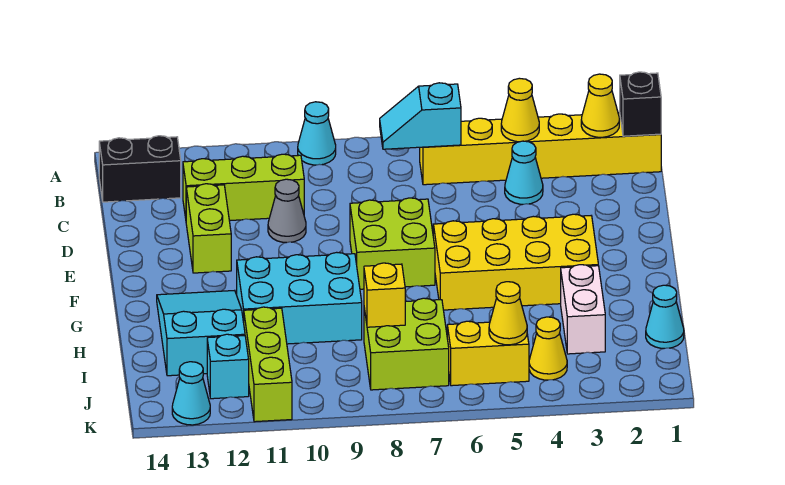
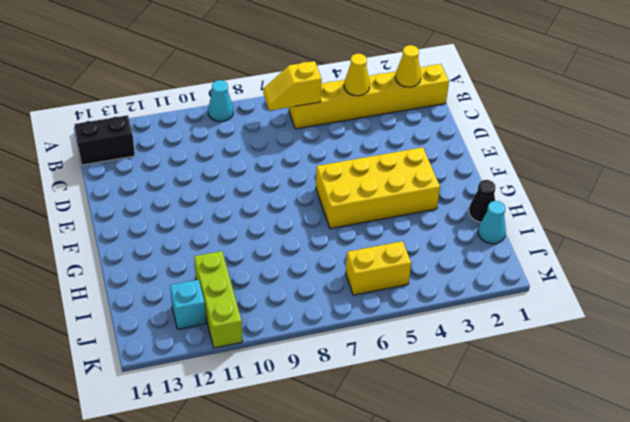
yellow 1x2 slope [263,61,322,111] -> cyan 1x2 slope [380,83,461,149]
black 1x1 cone [469,180,495,222] -> none
none -> cyan 1x1 cone [505,141,543,204]
none -> lime 1x3 brick [183,154,304,221]
none -> grey 1x1 cone [268,179,306,243]

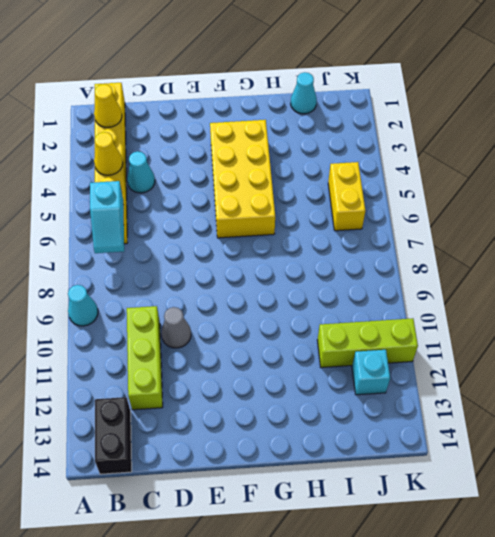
none -> lime 1x2 brick [186,184,231,273]
none -> lime 2x2 brick [350,198,435,289]
none -> cyan 2x3 brick [237,252,362,344]

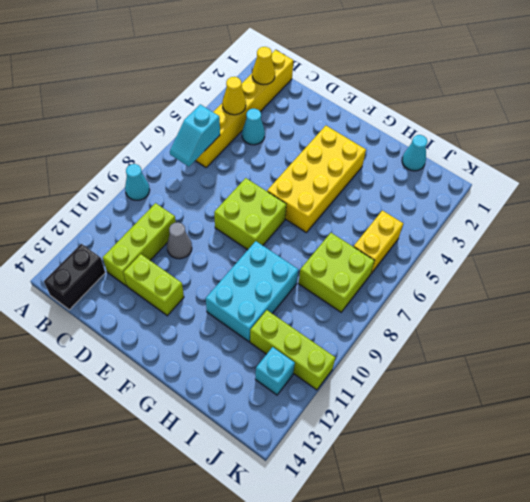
none -> cyan 2x3 slope [157,290,245,376]
none -> white 1x2 brick [561,265,605,354]
none -> yellow 1x1 cone [529,317,567,380]

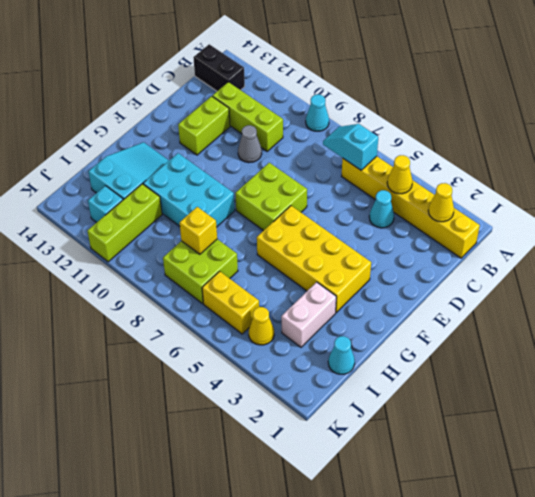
none -> cyan 1x1 cone [172,362,210,425]
none -> black 1x1 brick [620,72,661,136]
none -> yellow 1x1 cone [489,282,527,345]

